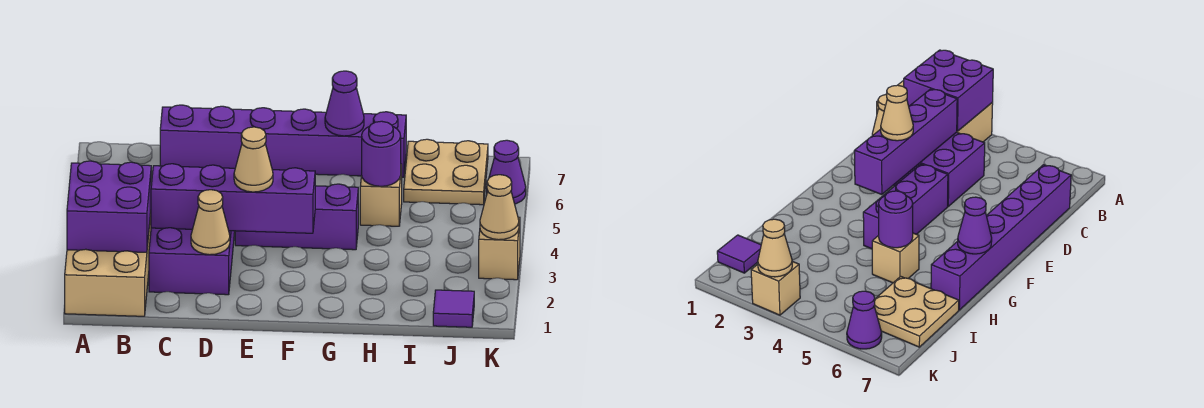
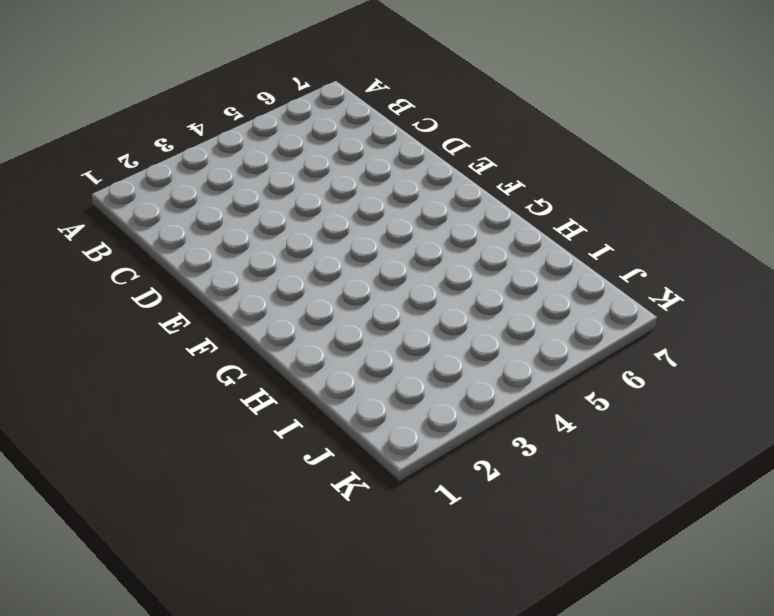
none -> tan 2x3 brick [65,214,151,316]
none -> purple 2x3 brick [149,228,235,295]
none -> purple 1x6 brick [160,105,406,177]

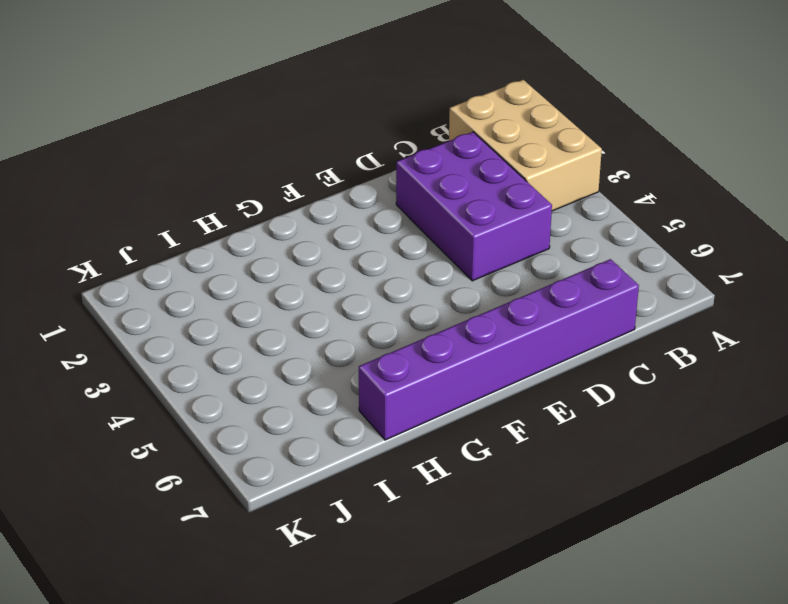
none -> purple 1x3 brick [235,184,358,250]
none -> tan 1x1 brick [360,164,402,226]
none -> tan 2x2 plate [404,139,488,205]

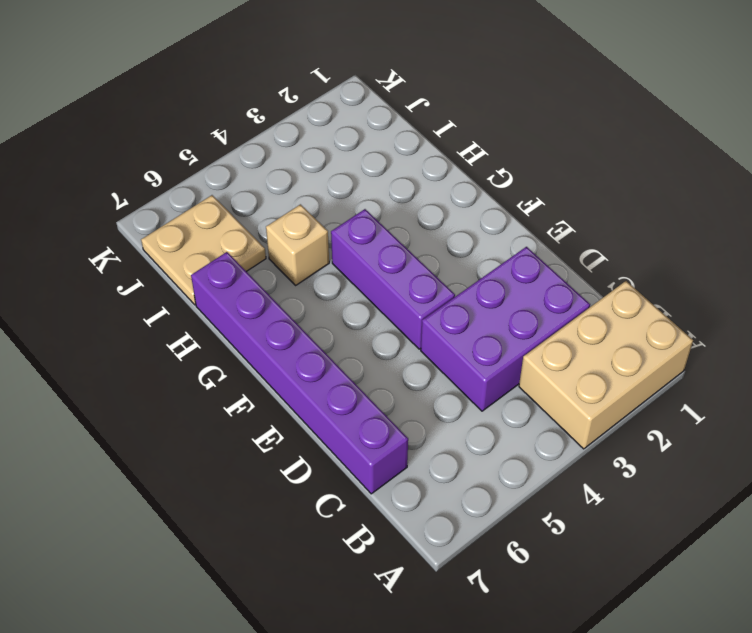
none -> purple 1x1 tile [433,290,474,327]
none -> tan 1x1 brick [479,217,520,280]
none -> purple 1x1 cone [487,140,526,204]

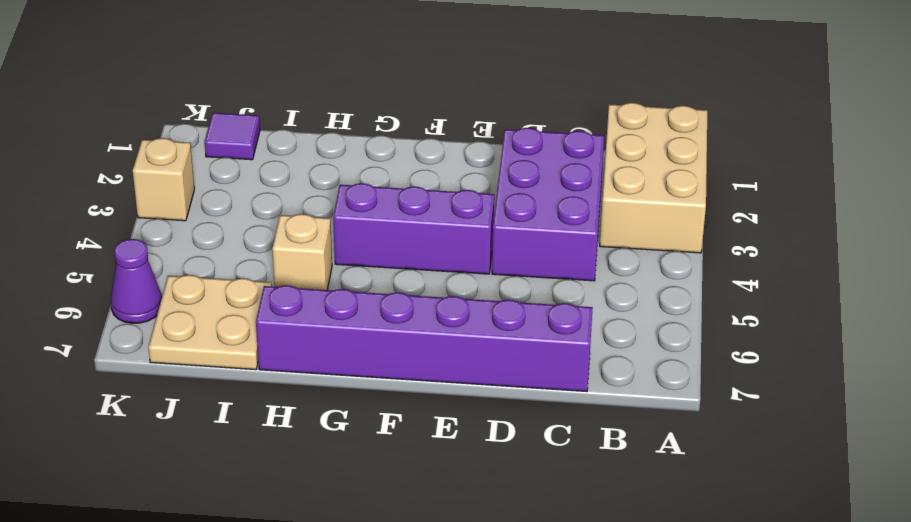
none -> purple 2x2 brick [67,161,151,252]
none -> purple 1x4 brick [151,164,315,233]
none -> tan 1x1 cone [191,190,230,255]

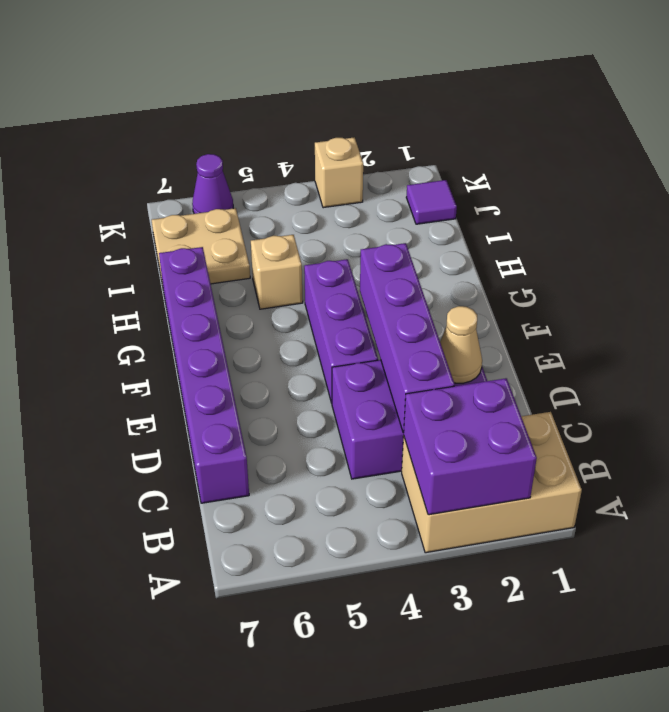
none -> purple 1x1 cone [325,71,364,136]
none -> purple 1x1 round brick [362,121,401,186]
none -> tan 1x1 cone [480,175,519,240]

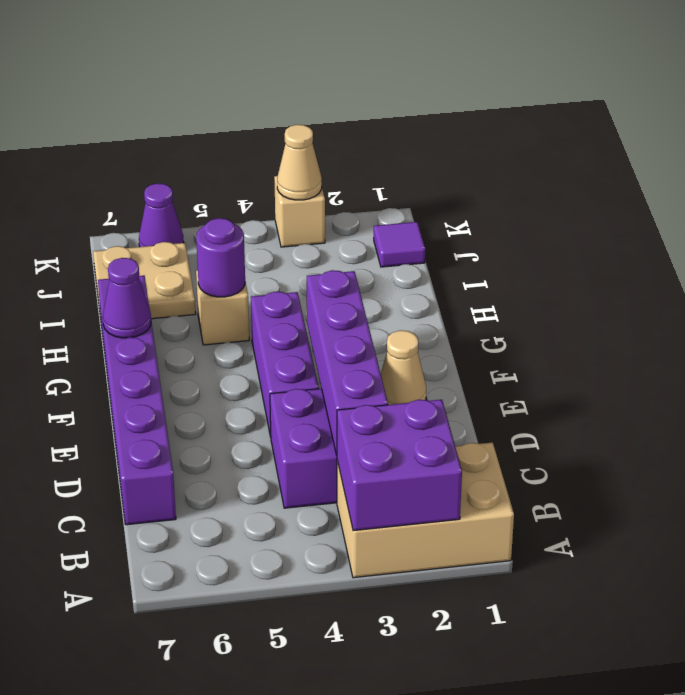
none -> tan 1x1 cone [234,127,273,192]

